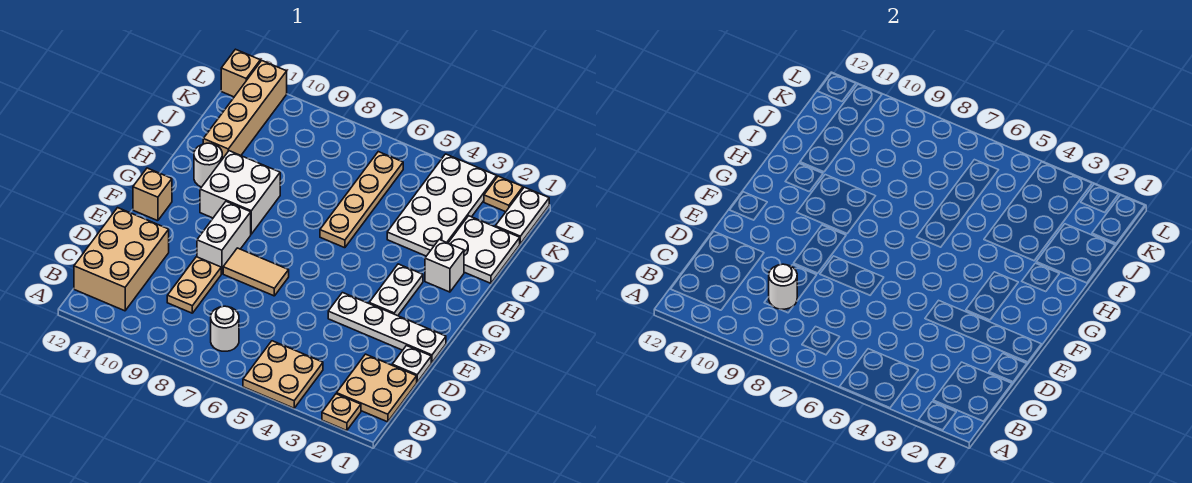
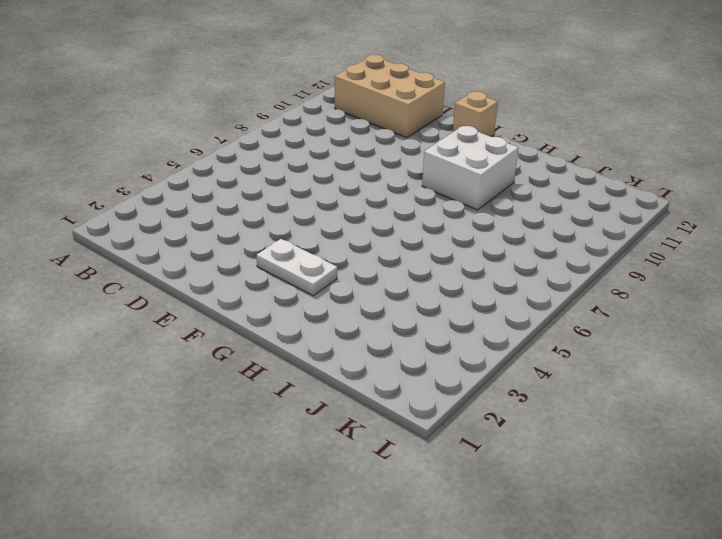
none -> tan 1x1 plate [322,394,361,431]
none -> tan 2x2 plate [243,341,323,408]
none -> tan 2x2 plate [337,354,417,422]

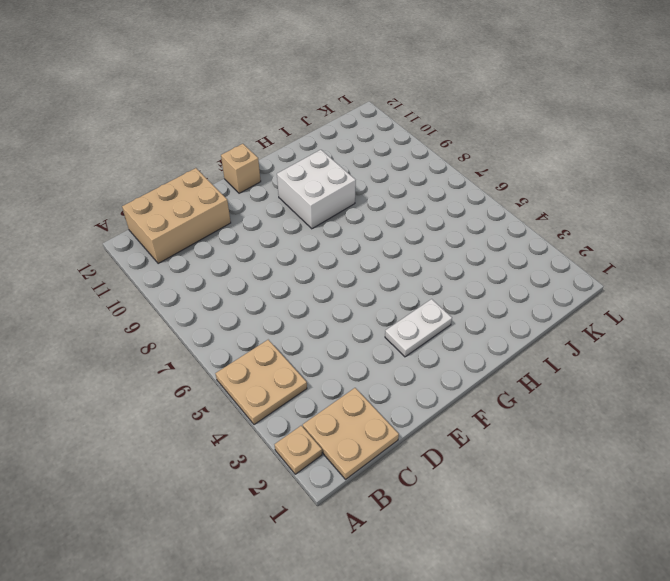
none -> white 1x1 round brick [211,306,239,351]
none -> tan 1x2 plate [167,257,221,313]
none -> white 1x1 plate [392,346,431,382]

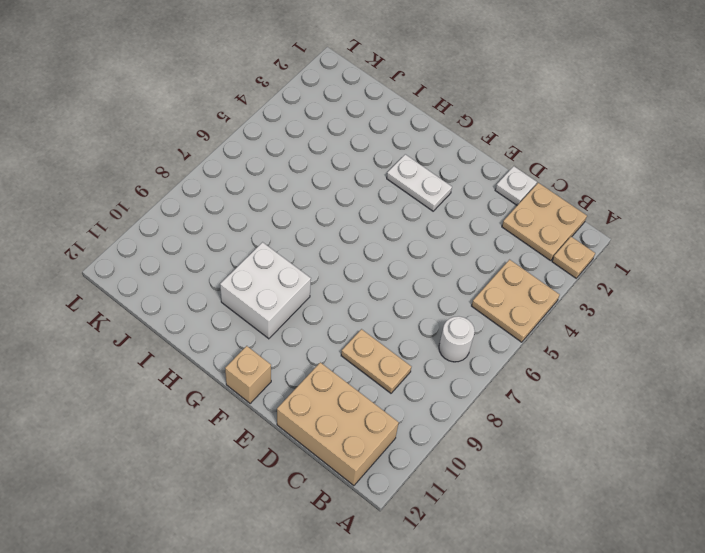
none -> white 1x4 plate [328,293,446,362]
none -> tan 1x2 tile [223,248,289,296]
none -> white 1x2 brick [197,202,251,274]

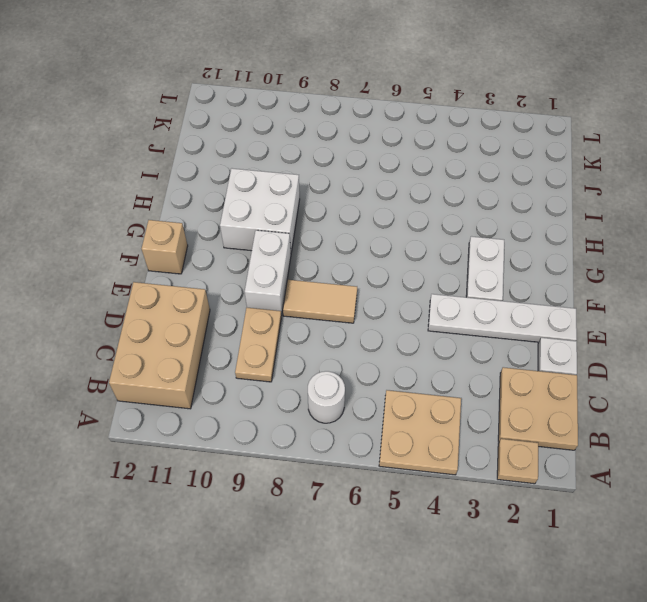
none -> white 1x1 brick [425,239,464,292]
none -> tan 1x4 plate [320,152,403,248]
none -> white 1x1 round brick [194,143,222,187]

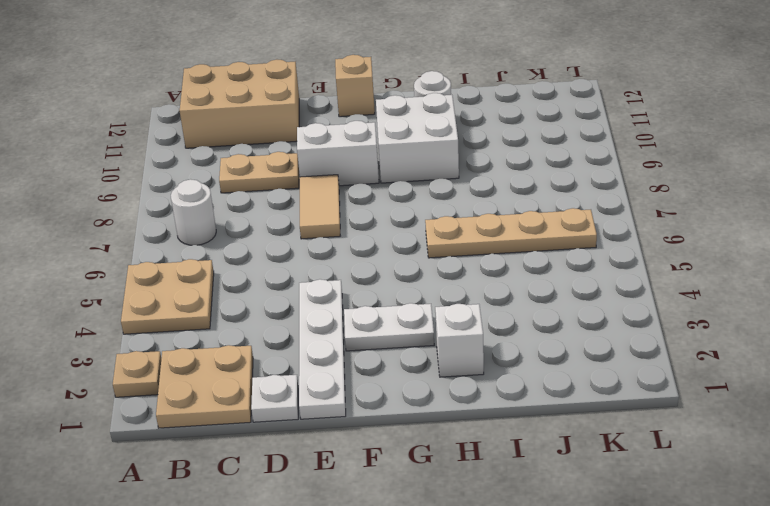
none -> white 2x2 plate [448,216,520,283]
none -> white 2x4 plate [387,154,497,256]
none -> tan 1x4 brick [203,61,287,159]

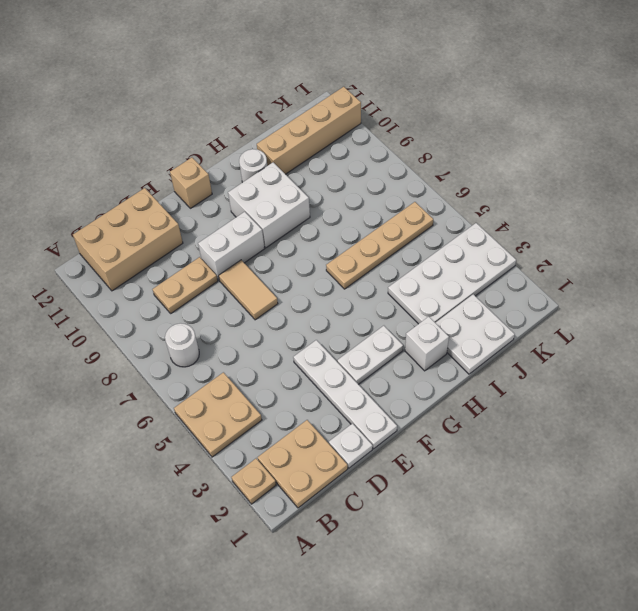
none -> white 1x2 plate [495,187,549,244]
none -> tan 1x1 plate [484,176,523,212]
none -> tan 1x1 brick [221,49,260,97]

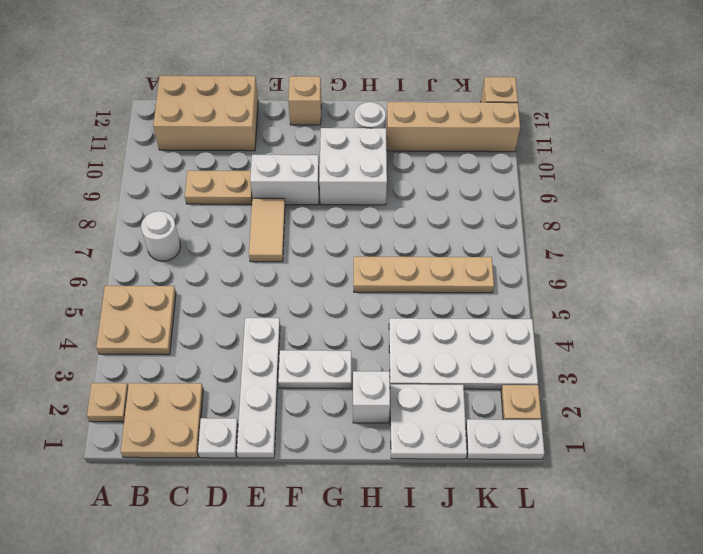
none -> white 1x1 round brick [769,264,797,309]

